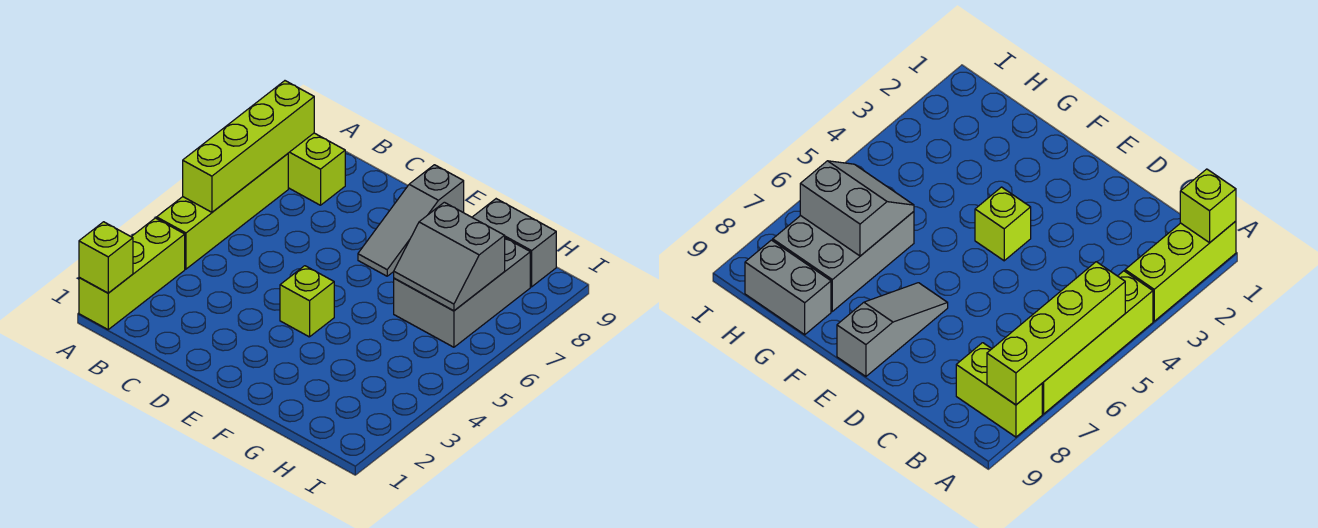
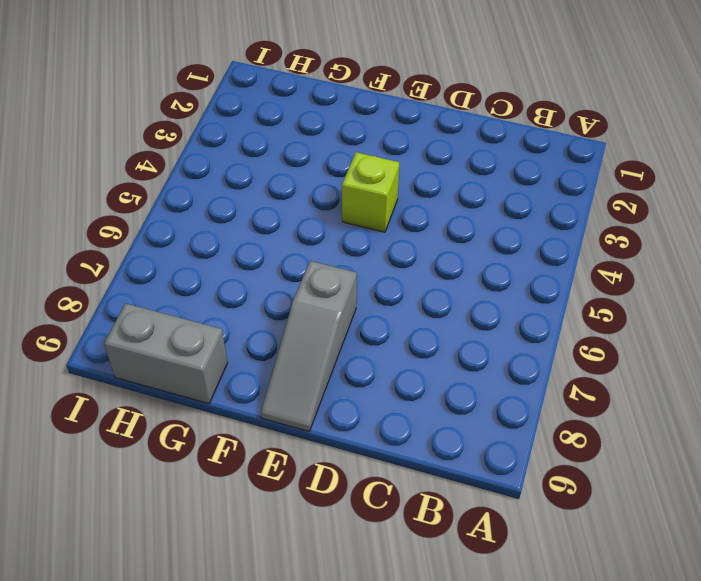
grey 1x3 slope [261,261,357,431] -> grey 1x3 slope turned to [358,165,464,276]
none -> lime 1x3 brick [79,218,185,329]
none -> lime 1x4 brick [157,154,288,269]

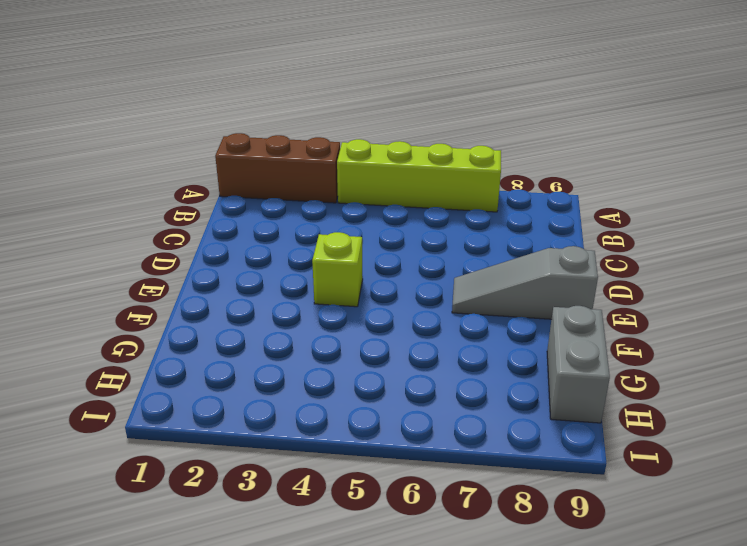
brown 1x3 brick [215,133,340,203] -> lime 1x3 brick [79,218,185,329]
none -> lime 1x2 brick [288,133,345,205]
none -> grey 2x3 brick [394,238,530,347]

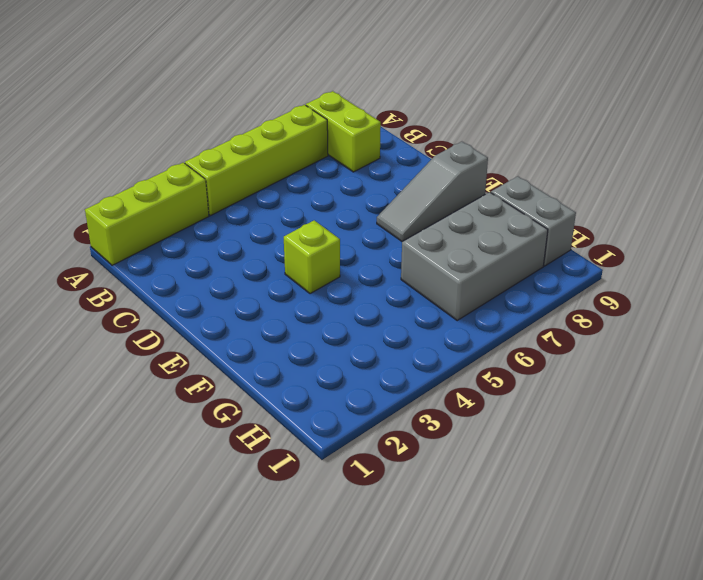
none -> lime 1x1 brick [79,222,133,293]
none -> lime 1x4 brick [183,81,314,212]

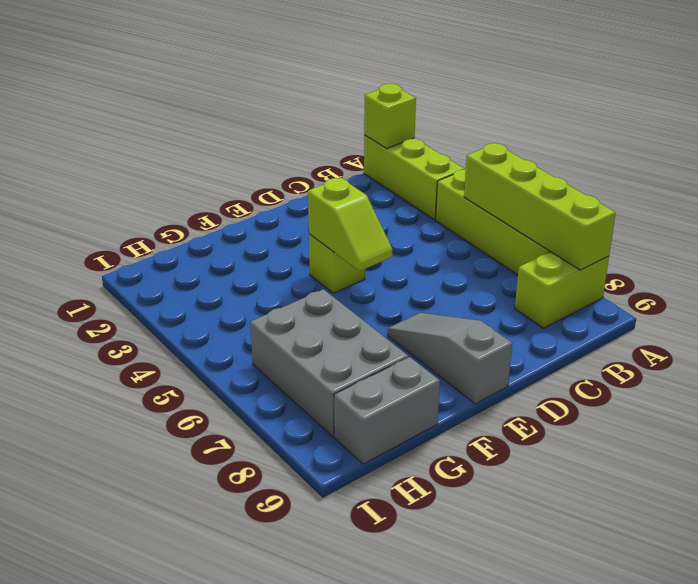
lime 1x2 slope [308,178,392,271] -> none
none -> grey 2x2 slope [394,202,505,311]

